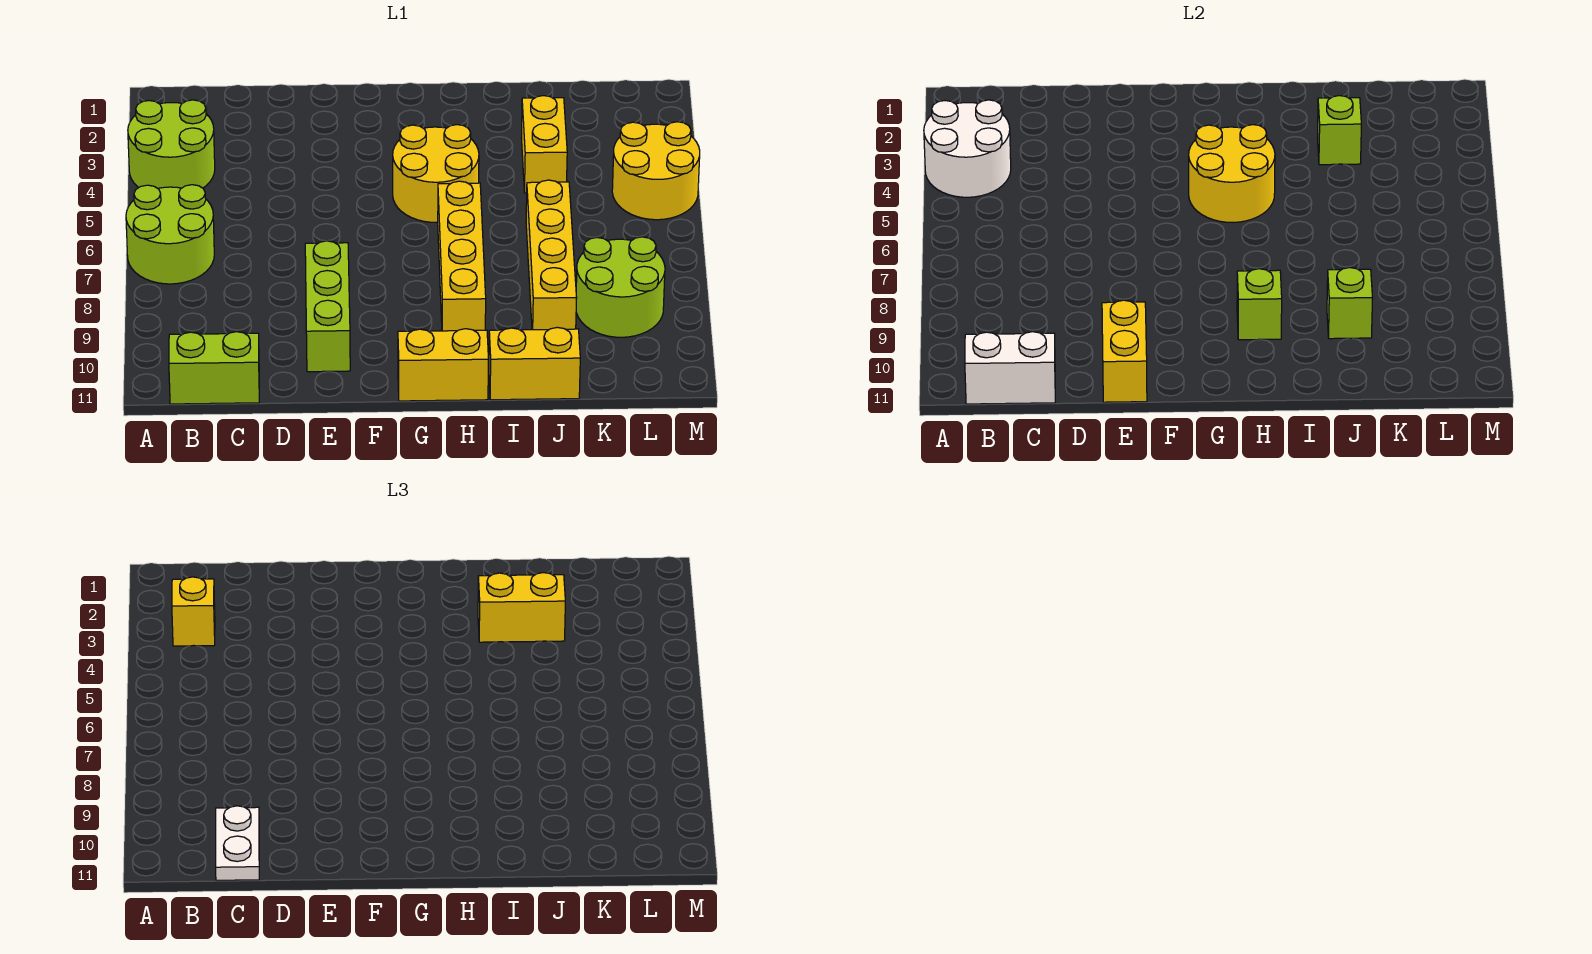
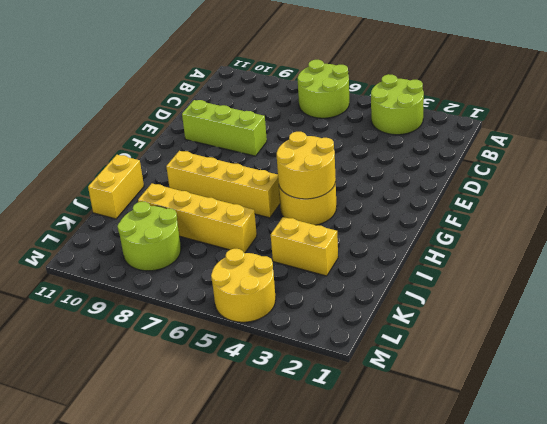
none -> lime 1x2 brick [169,332,259,404]
none -> yellow 1x2 brick [398,329,489,401]
none -> white 2x2 round brick [924,100,1011,197]

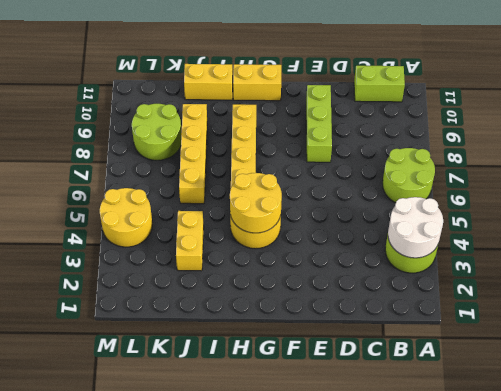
none -> white 1x2 brick [965,332,1055,404]
none -> yellow 1x2 brick [1102,300,1147,402]
none -> lime 1x1 brick [1237,269,1282,340]

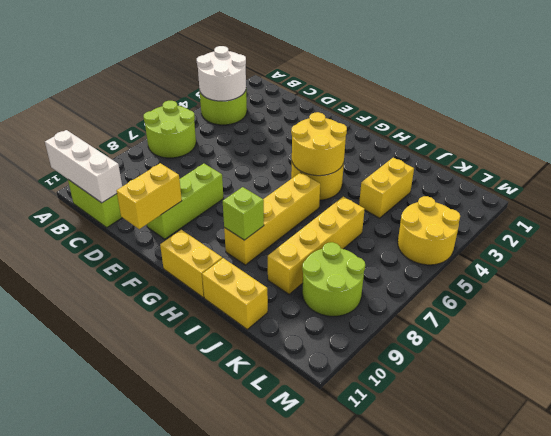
white 1x3 brick [45,130,122,203] -> white 1x2 brick [965,332,1055,404]
none -> lime 1x1 brick [1318,96,1361,165]
none -> lime 1x1 brick [1327,268,1373,339]
none -> yellow 1x1 brick [172,577,215,646]

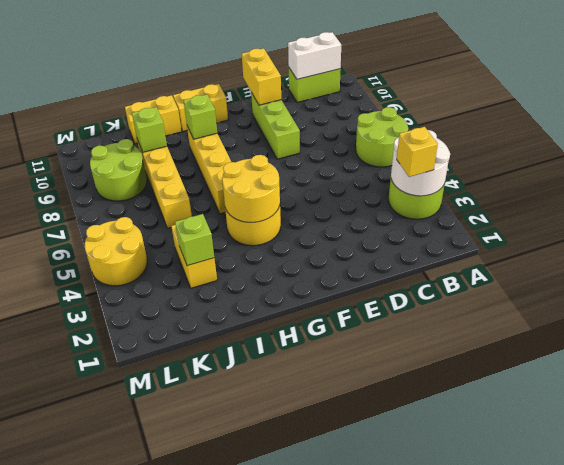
none -> white 1x2 plate [216,806,259,880]
none -> yellow 1x2 brick [478,573,565,642]

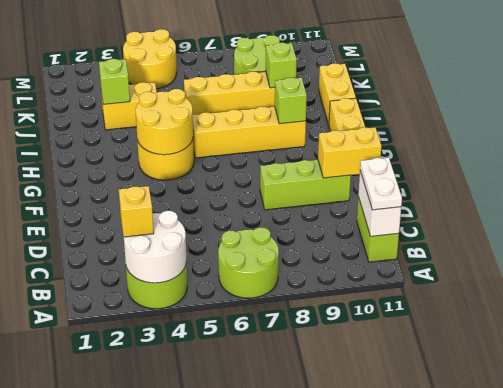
white 1x2 plate [360,158,402,210] -> white 1x2 plate turned to [216,806,259,880]
none -> yellow 1x2 brick [478,573,565,642]

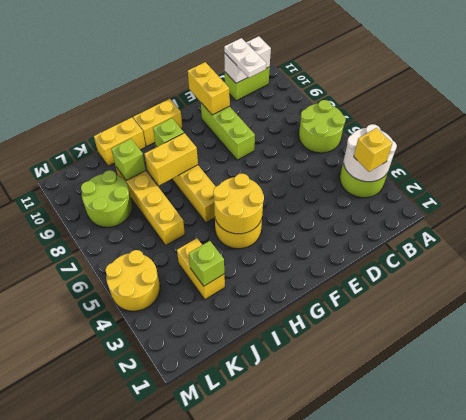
yellow 1x2 brick [144,133,198,185] -> yellow 1x2 brick moved to [478,573,565,642]

